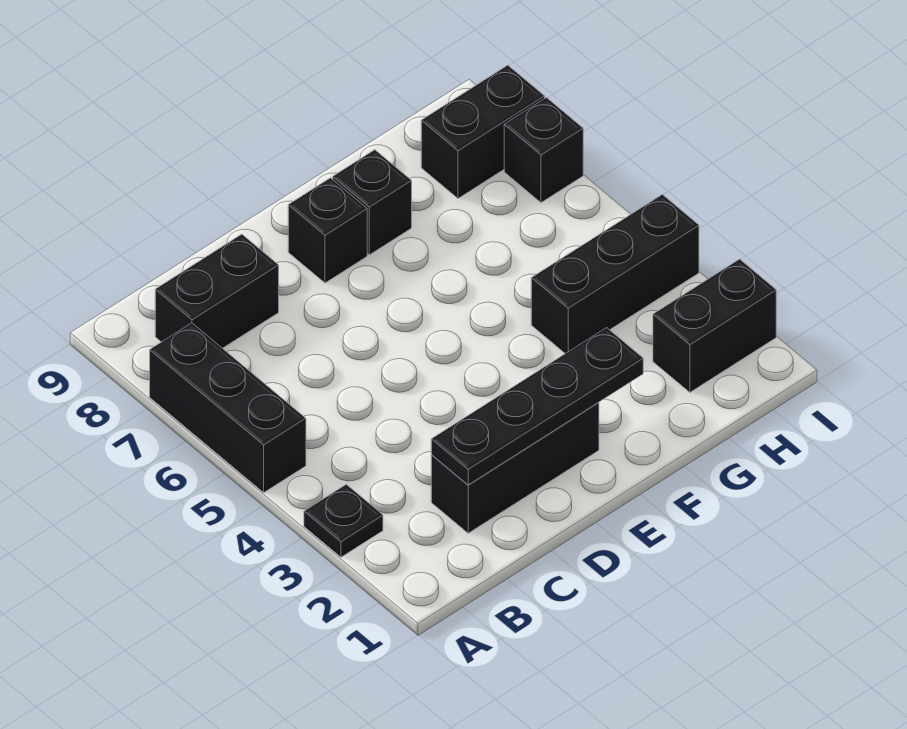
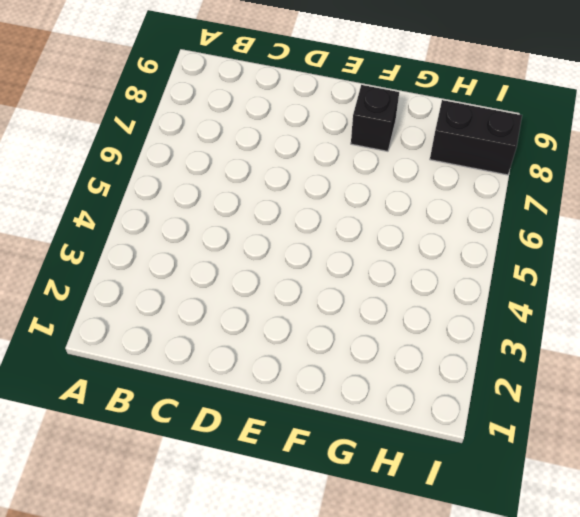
none -> black 1x1 plate [304,484,383,557]
none -> black 1x3 brick [150,323,306,492]

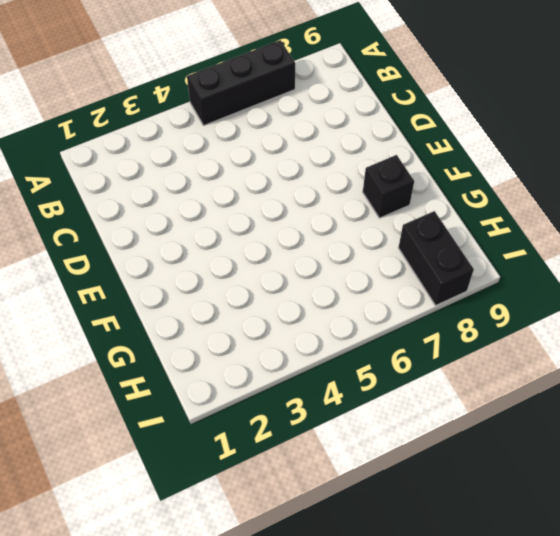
none -> black 1x1 plate [304,484,383,557]
none -> black 1x2 brick [155,234,279,348]

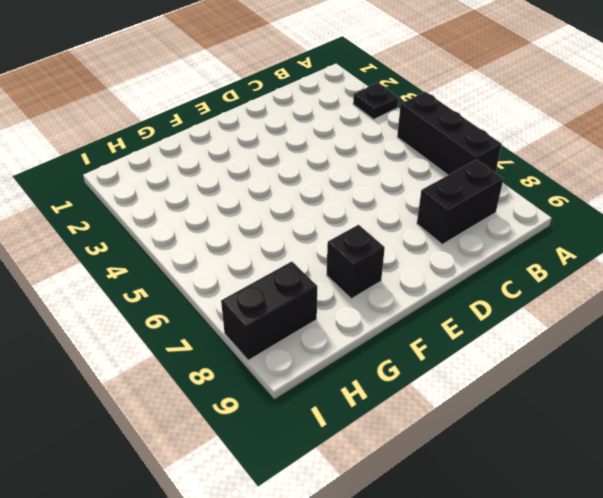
none -> black 1x3 brick [431,402,599,533]
none -> black 1x1 brick [288,178,367,283]

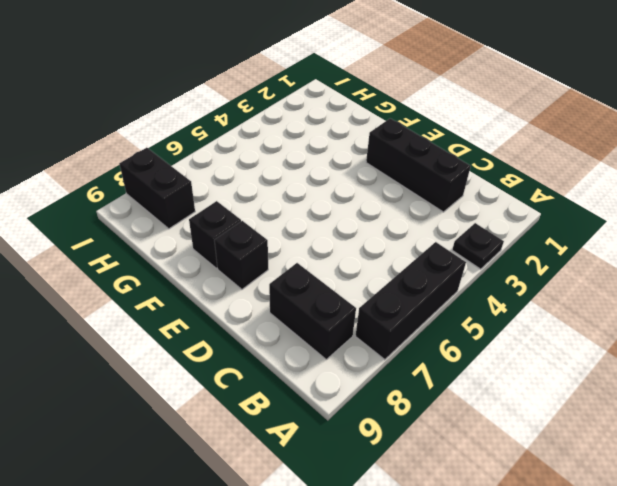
none -> black 1x3 brick [531,195,699,354]
none -> black 1x2 brick [653,259,776,392]

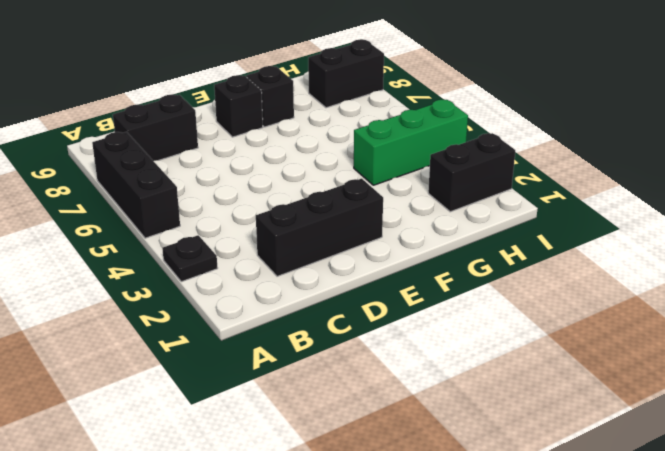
green 1x3 brick [354,99,468,185] -> black 1x3 brick [531,195,699,354]
none -> black 1x1 brick [504,98,583,203]
none -> black 1x4 plate [431,328,643,485]

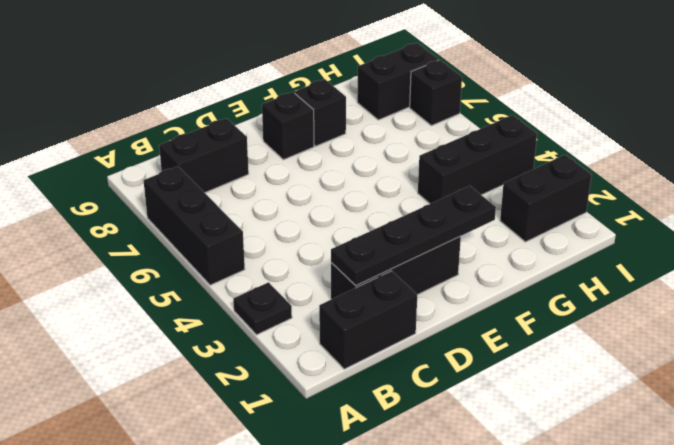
black 1x2 brick [319,271,417,369] -> none

